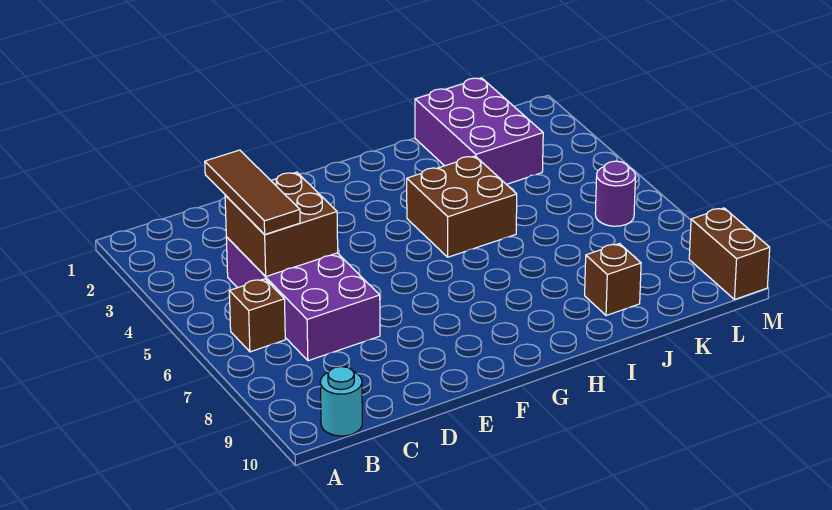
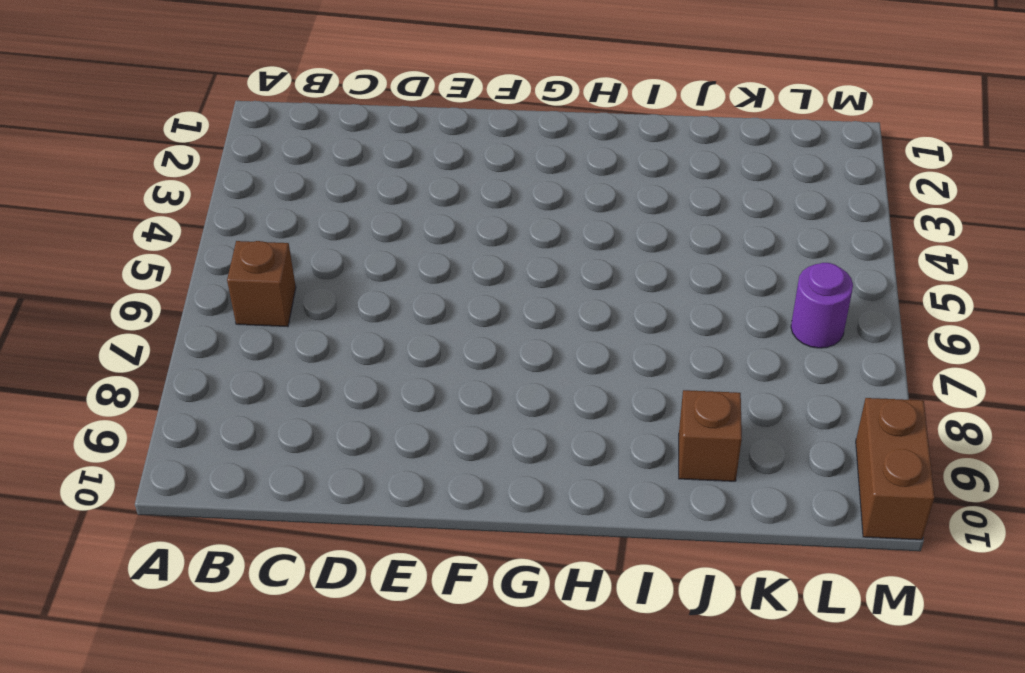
none -> cyan 1x1 round brick [320,367,362,436]
none -> purple 2x4 brick [226,237,380,361]

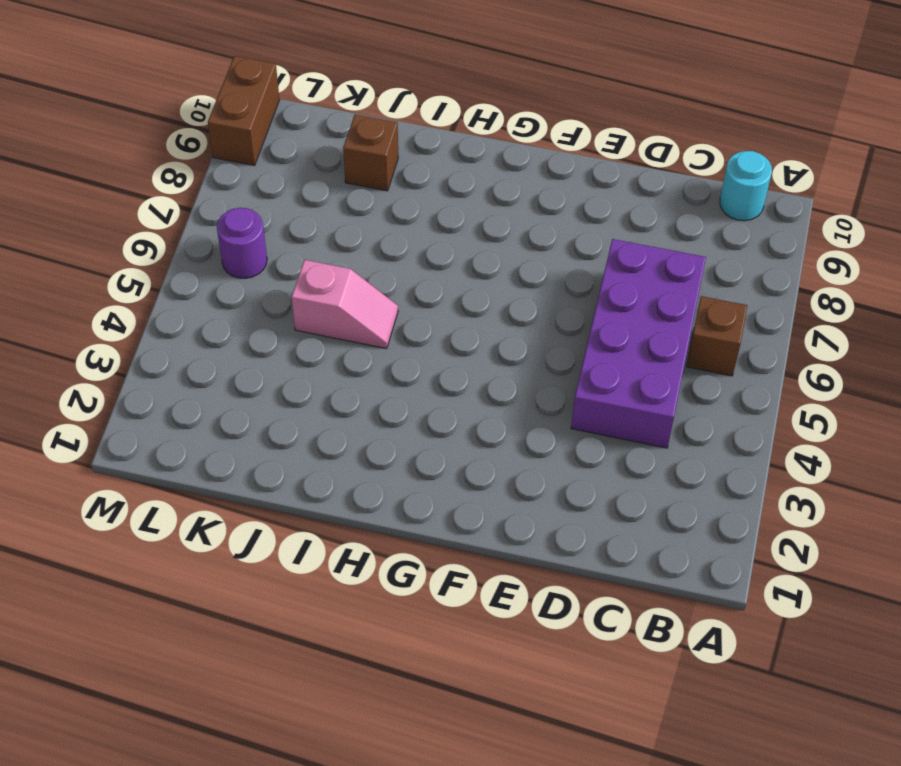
pink 1x2 slope [292,260,398,349] -> brown 2x2 brick [407,156,517,257]
none -> purple 2x3 brick [415,78,543,184]
none -> brown 2x2 brick [225,172,338,276]

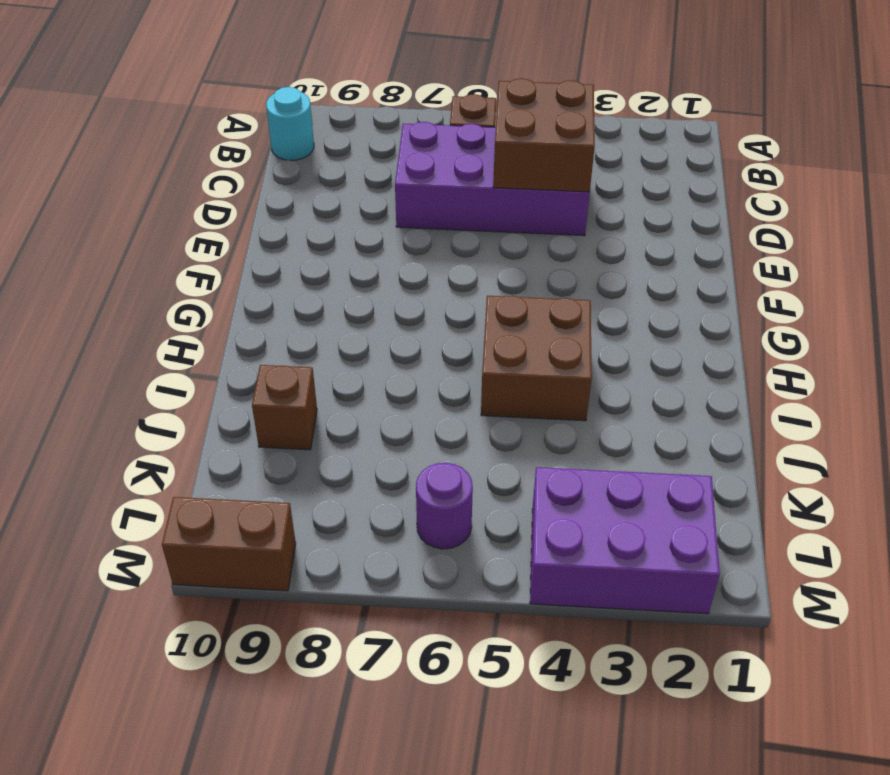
purple 2x3 brick [530,467,720,614] -> purple 2x3 brick moved to [415,78,543,184]
none -> brown 1x3 tile [205,150,300,235]

